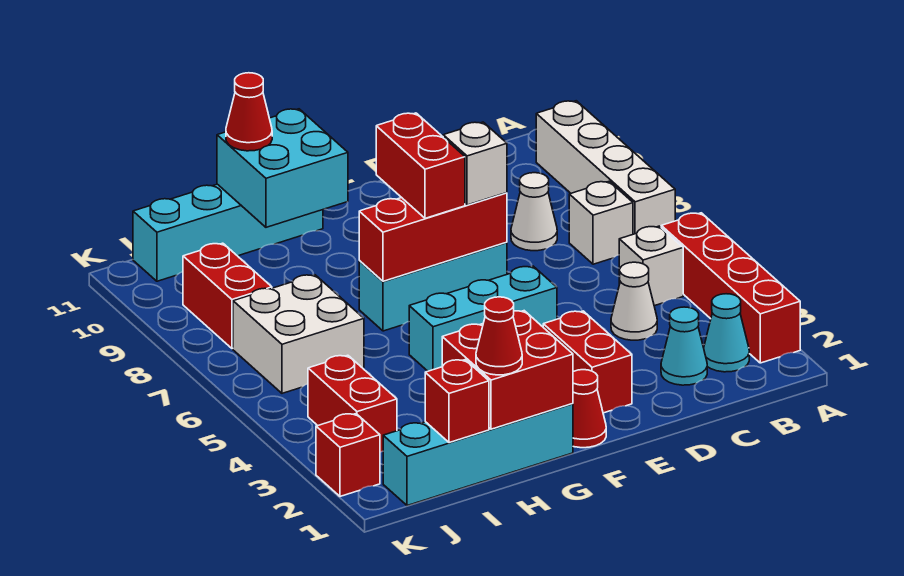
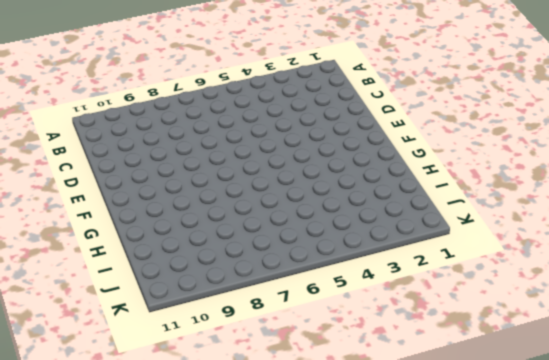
none -> red 1x4 brick [661,213,800,363]
none -> white 1x4 brick [536,101,675,234]
none -> cyan 1x1 cone [704,294,749,372]

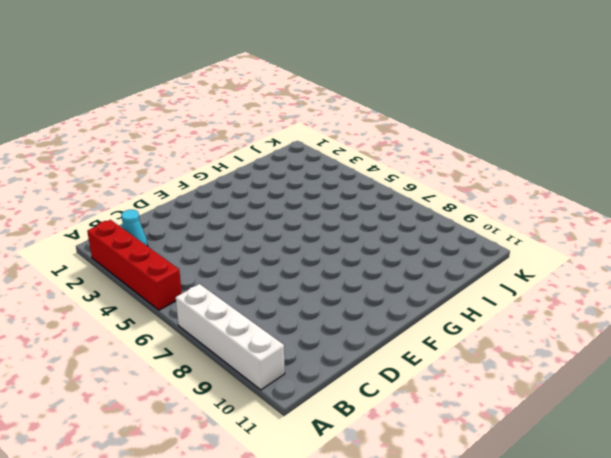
none -> white 1x1 brick [619,226,683,306]
none -> white 1x1 brick [569,181,633,264]
none -> cyan 1x1 cone [661,307,707,385]

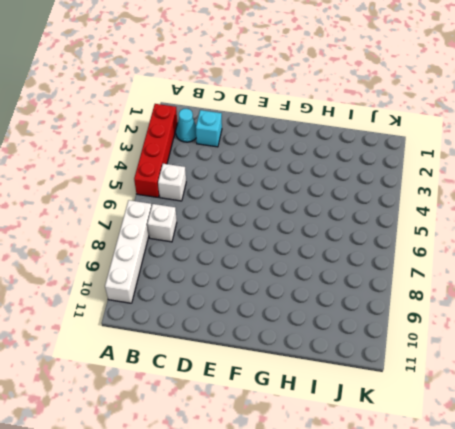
cyan 1x1 brick [196,110,222,147] -> cyan 1x1 cone [661,307,707,385]
none -> white 1x1 cone [611,262,657,340]
none -> white 1x1 cone [511,173,557,251]
none -> red 1x2 brick [543,311,632,413]

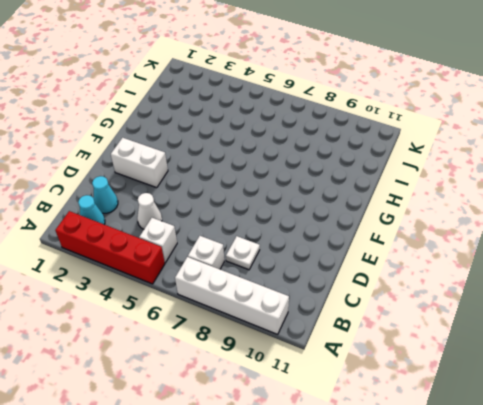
white 1x1 plate [226,236,260,270] -> white 1x1 cone [511,173,557,251]
white 1x2 brick [111,138,168,188] -> red 1x2 brick [543,311,632,413]
none -> cyan 1x3 brick [409,266,557,371]
none -> cyan 1x3 brick [359,242,507,331]
none -> red 1x1 cone [573,370,606,448]

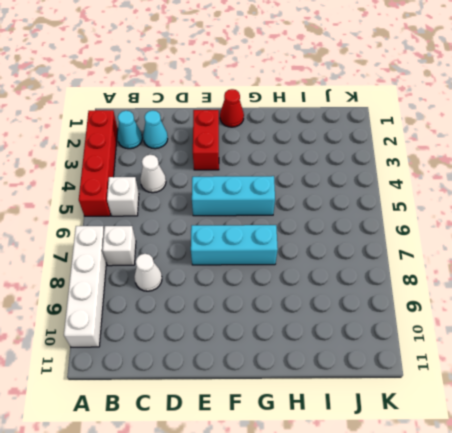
none -> cyan 1x4 brick [383,404,573,506]
none -> cyan 1x4 brick [133,184,323,281]
none -> white 2x2 brick [233,275,364,393]

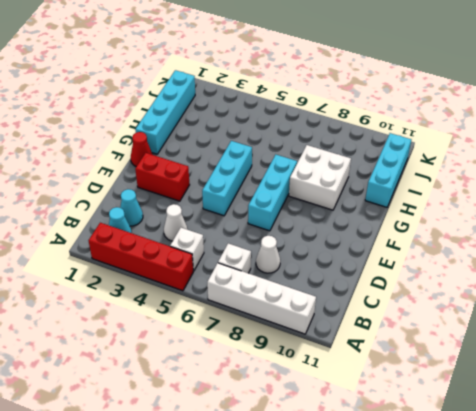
white 2x2 brick [289,145,351,210] -> white 2x2 brick moved to [233,275,364,393]
cyan 1x3 brick [365,133,411,207] -> cyan 1x4 brick [133,184,323,281]
none -> red 1x2 brick [308,355,397,452]
none -> red 1x2 brick [183,243,272,349]
none -> red 1x1 brick [316,414,380,496]

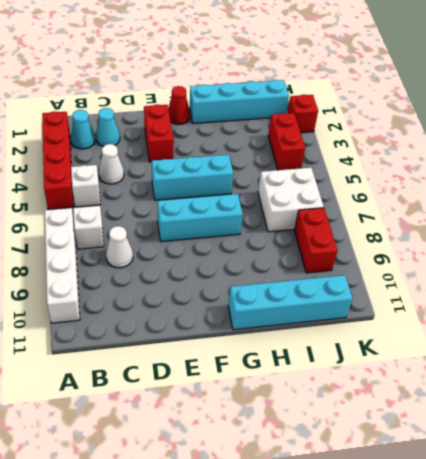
none -> red 1x3 brick [359,193,507,281]
none -> red 2x2 brick [442,311,573,429]
none -> cyan 2x2 brick [217,109,348,227]

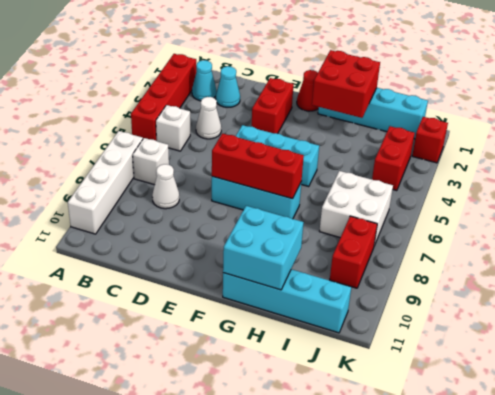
none -> red 1x1 brick [425,360,489,443]
none -> white 1x1 brick [443,122,507,205]
none -> red 1x2 brick [376,113,465,218]

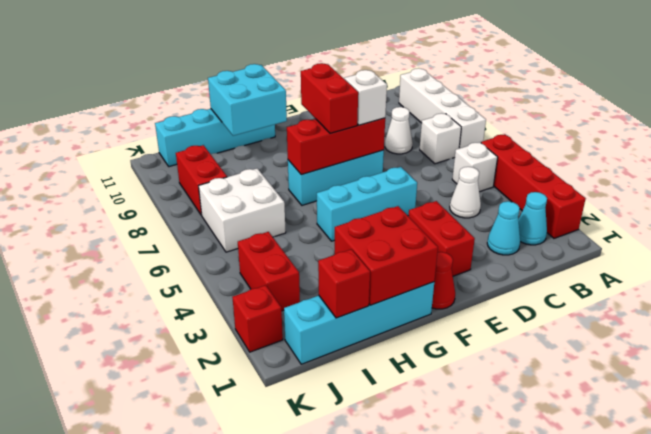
none -> red 1x1 cone [476,297,522,375]
none -> red 1x1 cone [226,73,272,151]

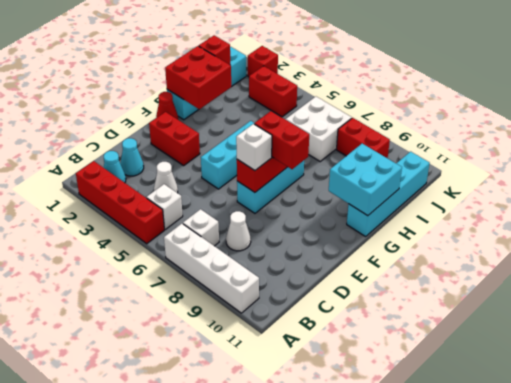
none -> red 1x1 cone [476,297,522,375]
none -> red 1x1 cone [226,73,272,151]

